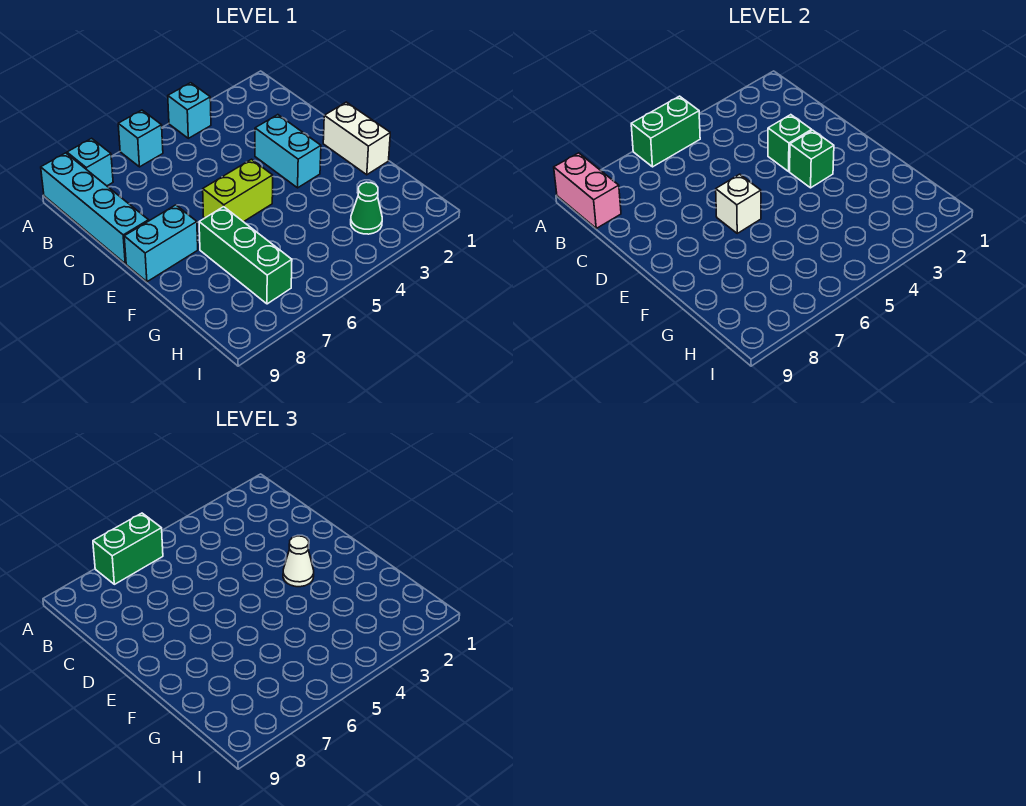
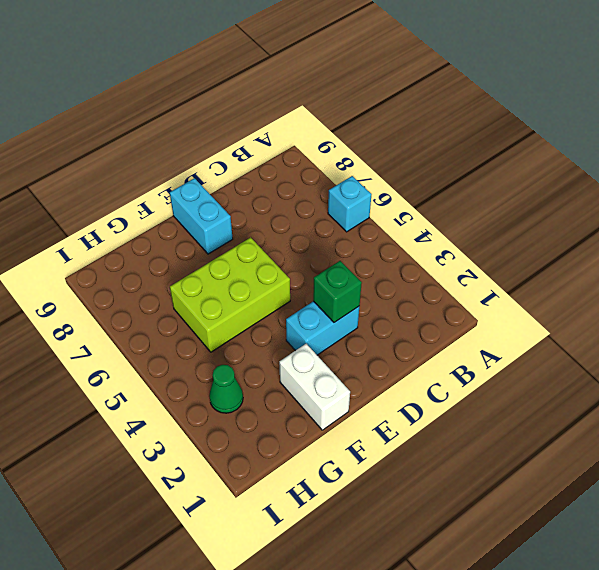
lime 2x3 brick [170,237,290,352] -> lime 1x2 brick [203,159,273,222]
white 1x2 brick [279,344,350,430] -> white 1x2 brick turned to [323,102,390,175]
none -> cyan 1x1 brick [168,83,211,138]
none -> cyan 1x1 brick [67,138,113,186]
none -> cyan 1x4 brick [41,153,149,264]

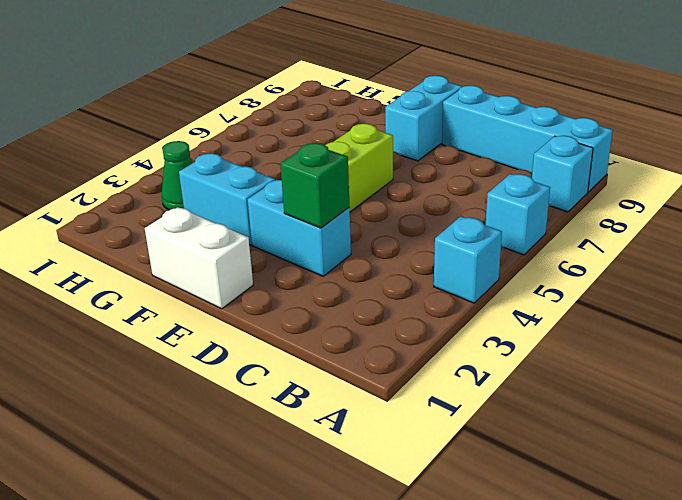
cyan 1x2 brick [179,153,275,245] -> none
none -> green 1x3 brick [199,207,292,304]
none -> green 1x2 brick [631,96,700,167]
none -> pink 1x2 brick [554,153,621,228]

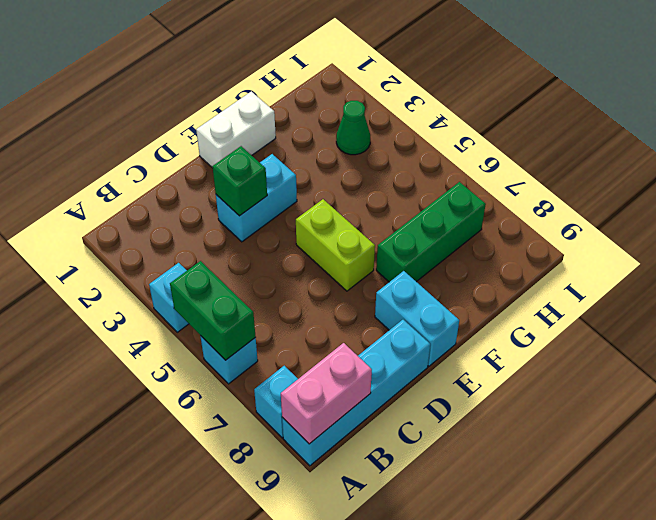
none -> green 1x1 brick [790,130,834,188]
none -> white 1x1 brick [716,174,761,233]
none -> green 1x2 brick [93,513,163,584]

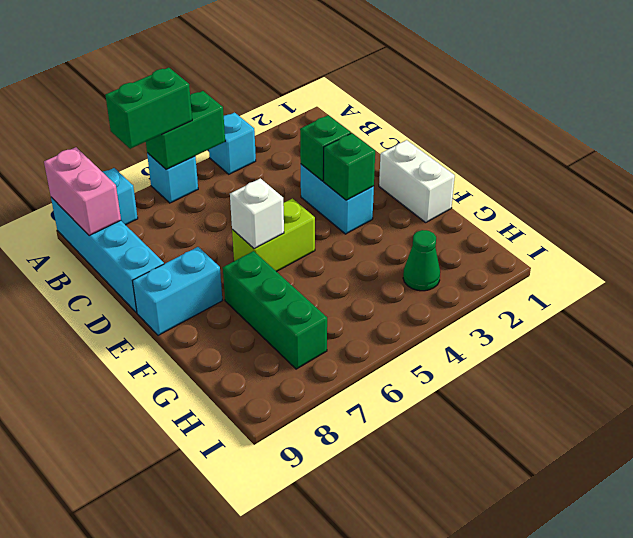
none -> white 1x1 cone [283,536,314,587]

